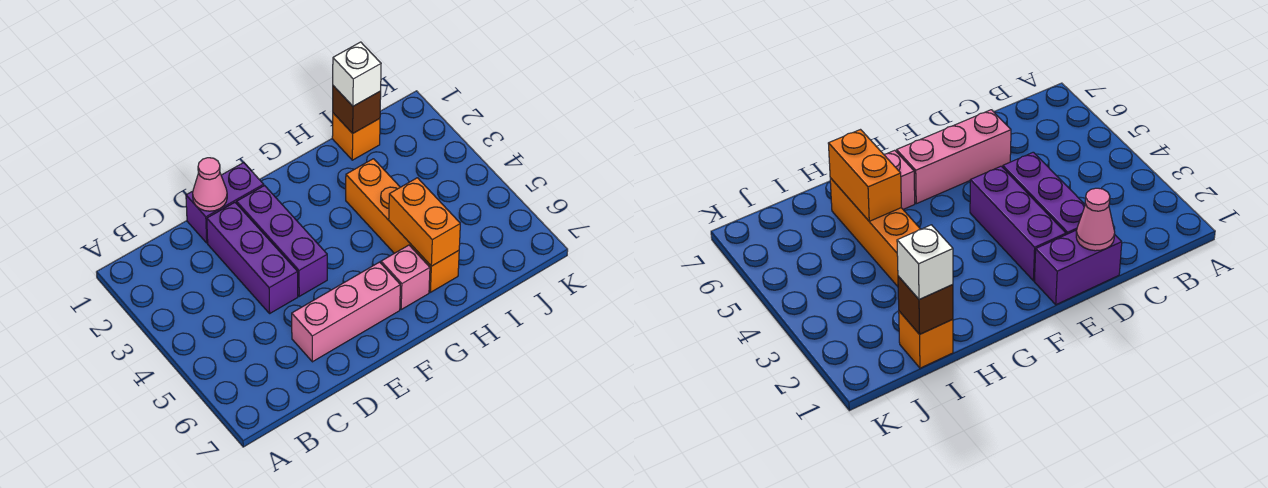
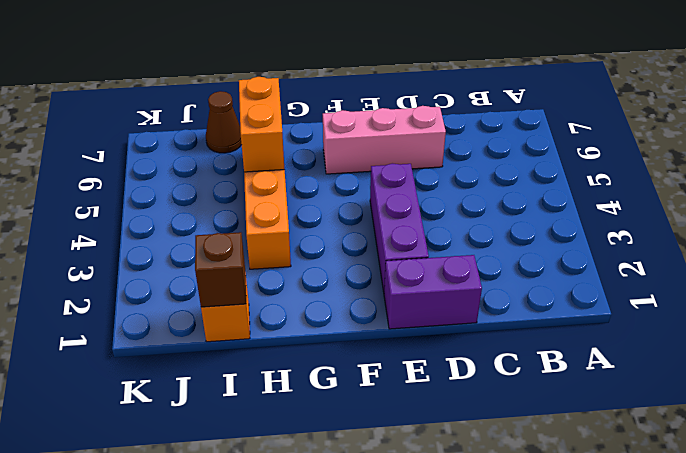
brown 1x1 cone [206,91,242,153] -> none
none -> purple 1x3 brick [207,202,298,313]
none -> pink 1x1 brick [381,245,430,309]

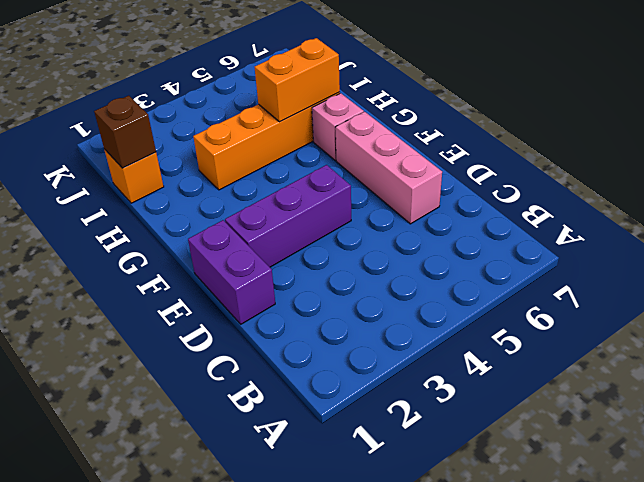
none -> purple 1x3 brick [207,202,298,313]
none -> pink 1x1 cone [193,158,227,211]

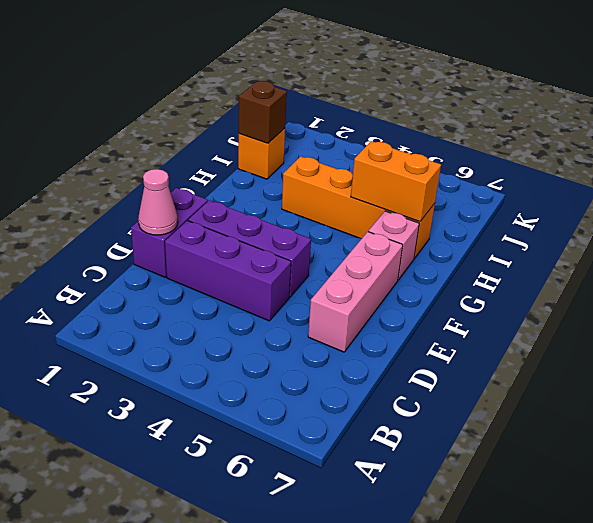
none -> white 1x1 brick [333,42,381,106]

